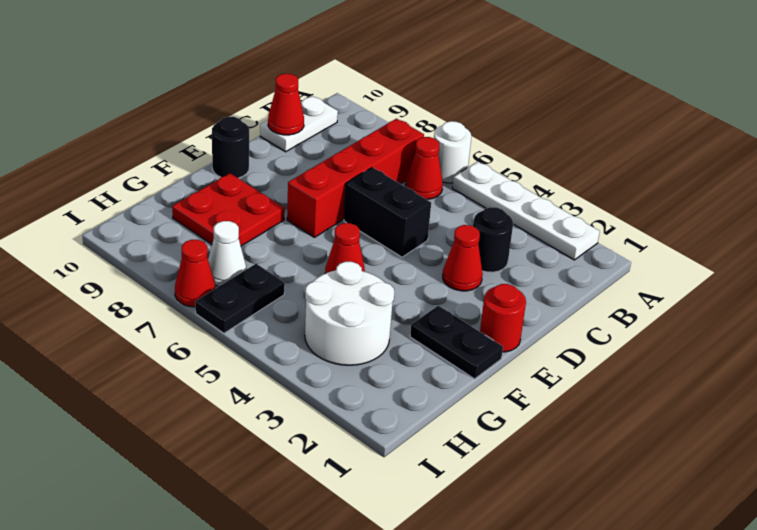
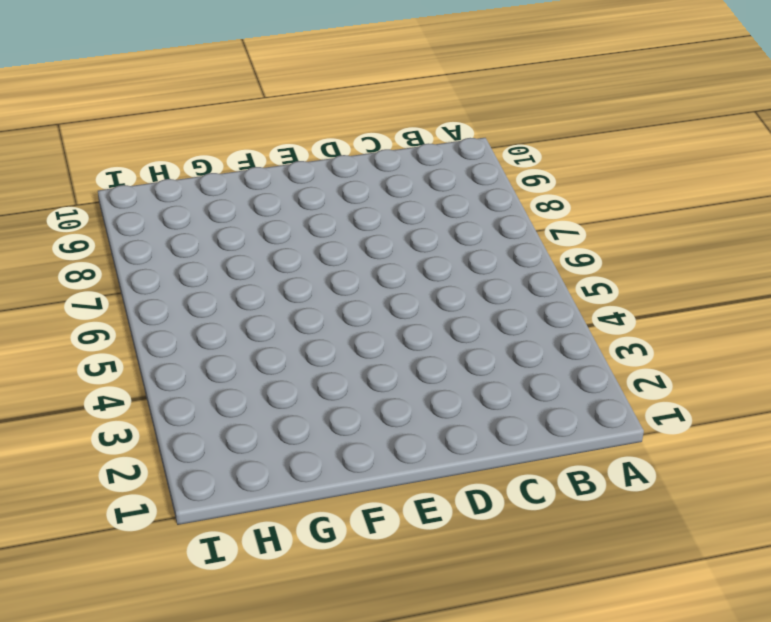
none -> white 1x4 plate [453,161,600,260]
none -> white 1x1 round brick [434,121,471,183]
none -> red 1x1 cone [405,137,443,199]

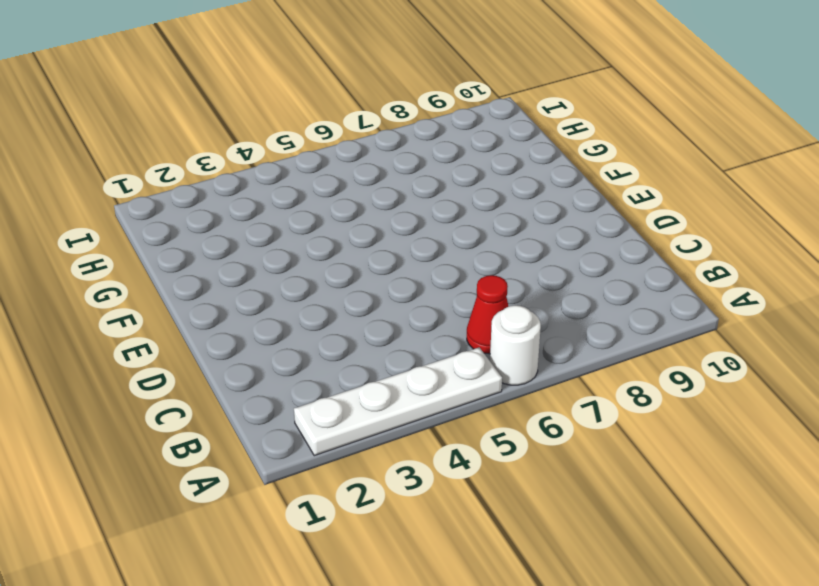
none -> red 1x4 brick [287,119,424,237]
none -> white 1x2 plate [260,96,338,152]
none -> black 1x1 round brick [473,207,513,272]

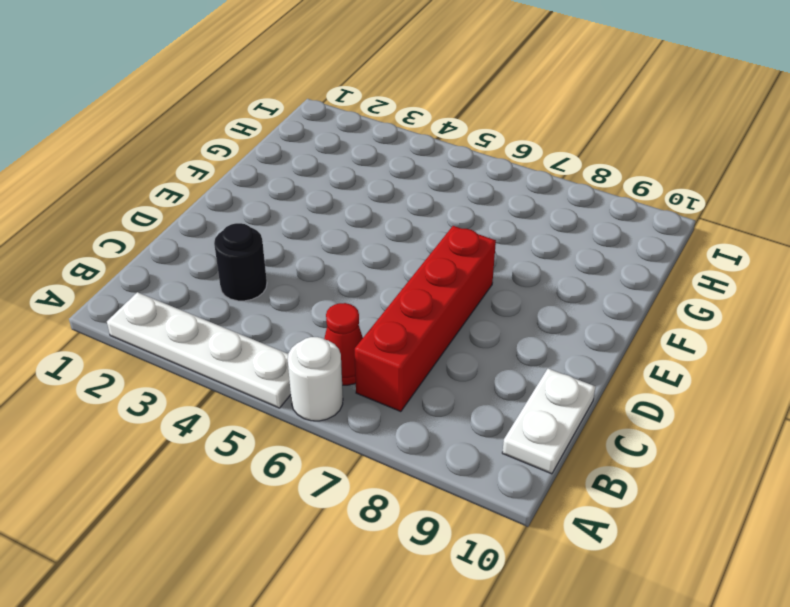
none -> red 1x1 cone [443,225,483,291]
none -> black 1x2 brick [344,167,431,257]
none -> red 1x1 round brick [480,284,526,352]

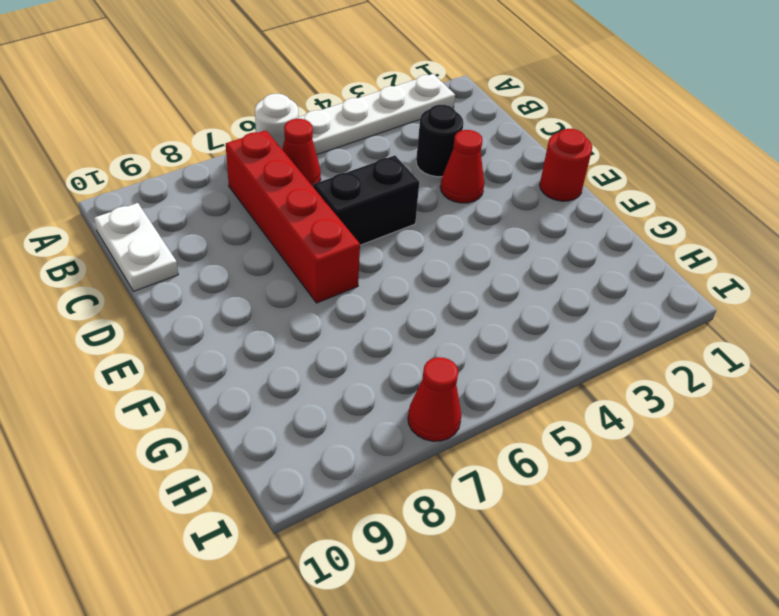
none -> black 1x1 round brick [212,117,249,178]
none -> black 1x2 plate [410,306,503,379]
none -> red 1x1 cone [325,223,365,273]

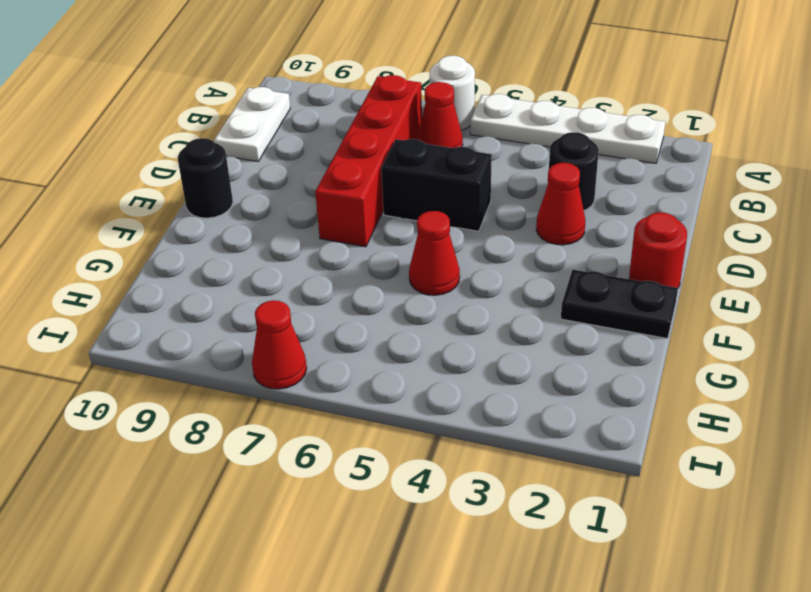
none -> red 2x2 plate [172,173,285,246]
none -> white 2x2 round brick [305,262,394,365]
none -> black 1x2 plate [195,264,285,333]

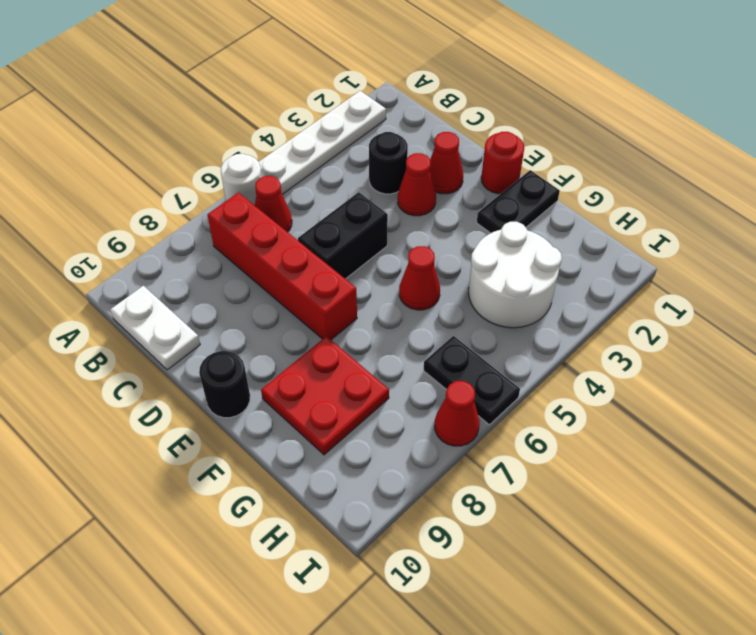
red 1x1 cone [430,132,463,194] -> red 1x1 cone moved to [268,74,304,135]
none -> white 1x1 cone [208,221,246,287]

